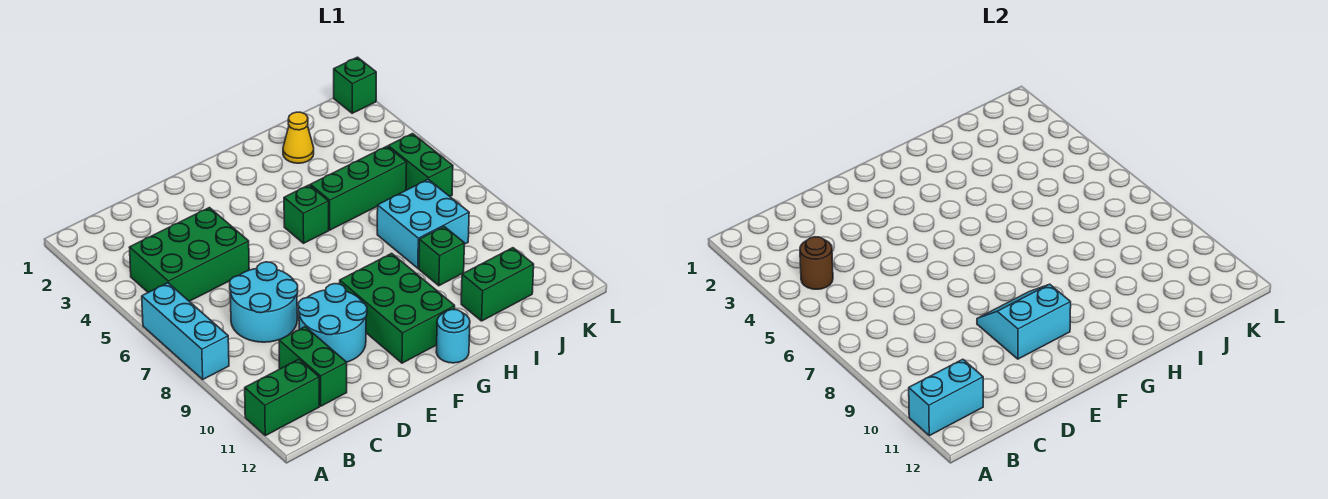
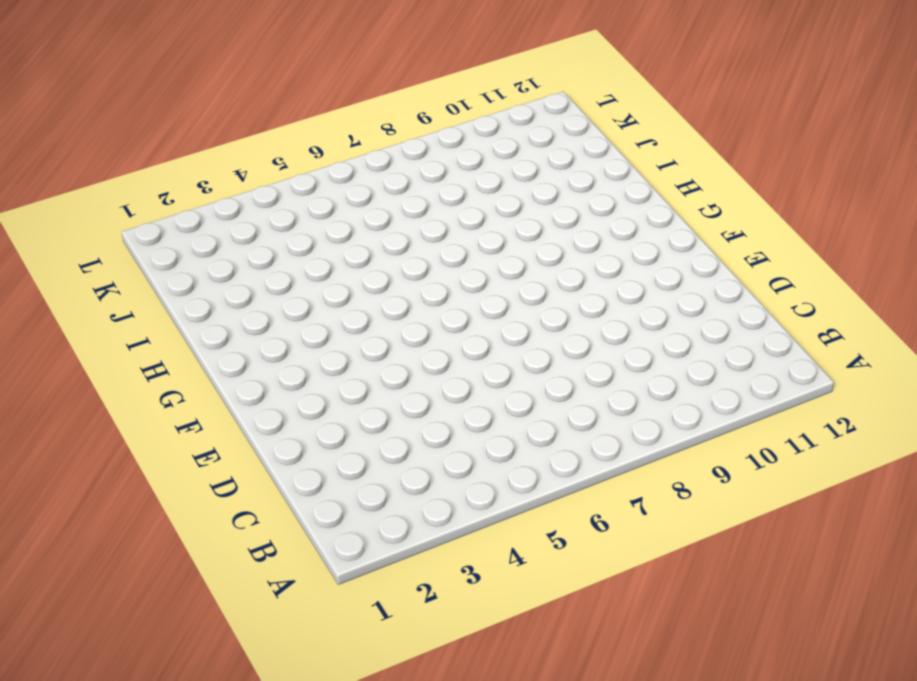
none -> cyan 1x3 brick [142,283,229,379]
none -> green 1x2 brick [245,359,319,436]
none -> green 2x3 brick [129,208,249,301]

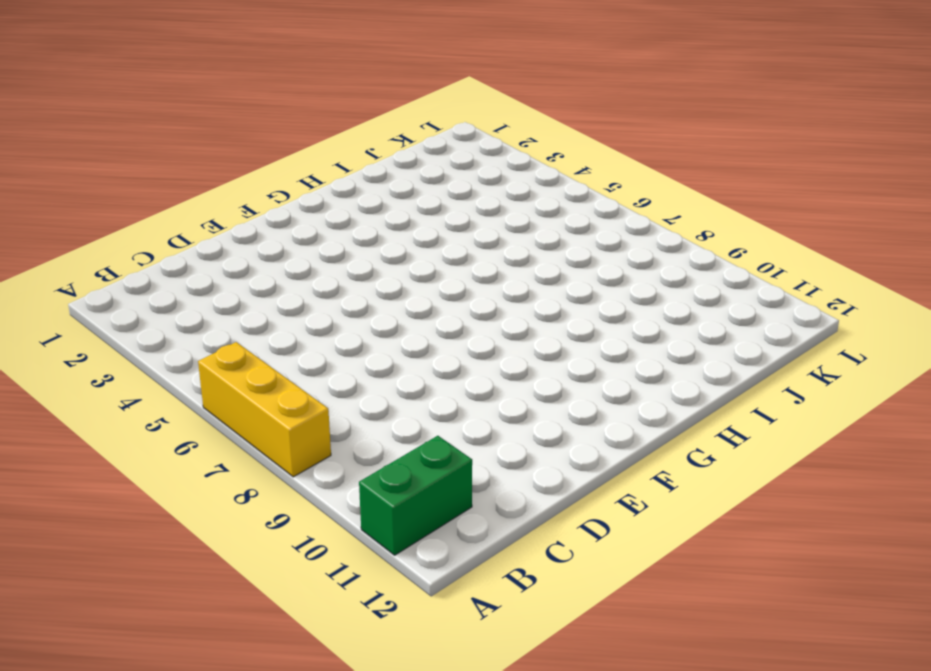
yellow 1x3 brick [198,342,331,477] -> cyan 1x3 brick [142,283,229,379]
none -> green 2x3 brick [129,208,249,301]
none -> cyan 2x2 round brick [230,262,298,342]
none -> green 1x2 brick [279,327,347,406]

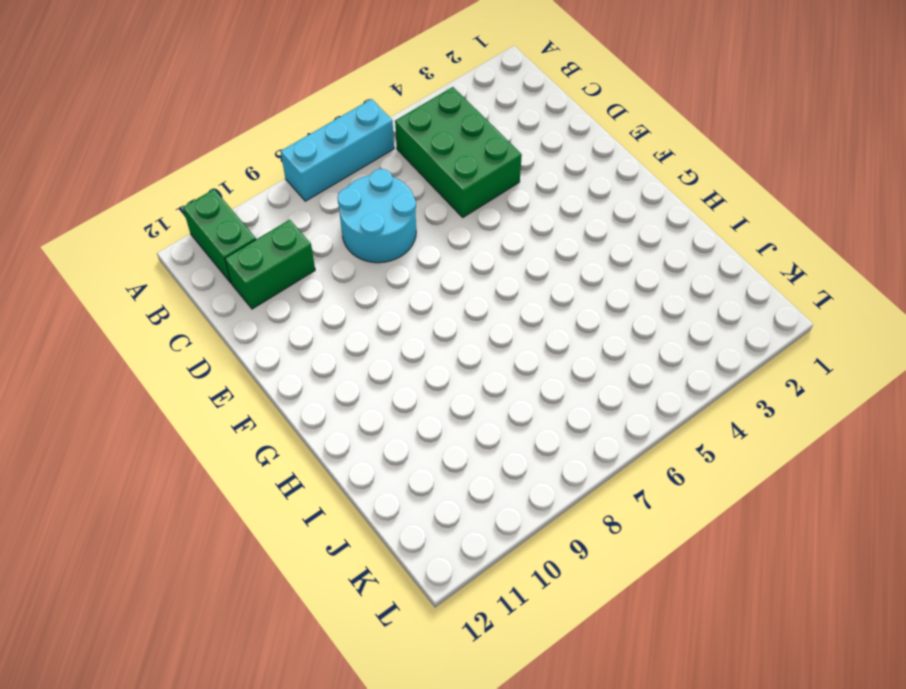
none -> cyan 2x2 round brick [298,284,367,362]
none -> green 2x3 brick [340,253,455,363]
none -> green 1x1 brick [284,185,329,243]

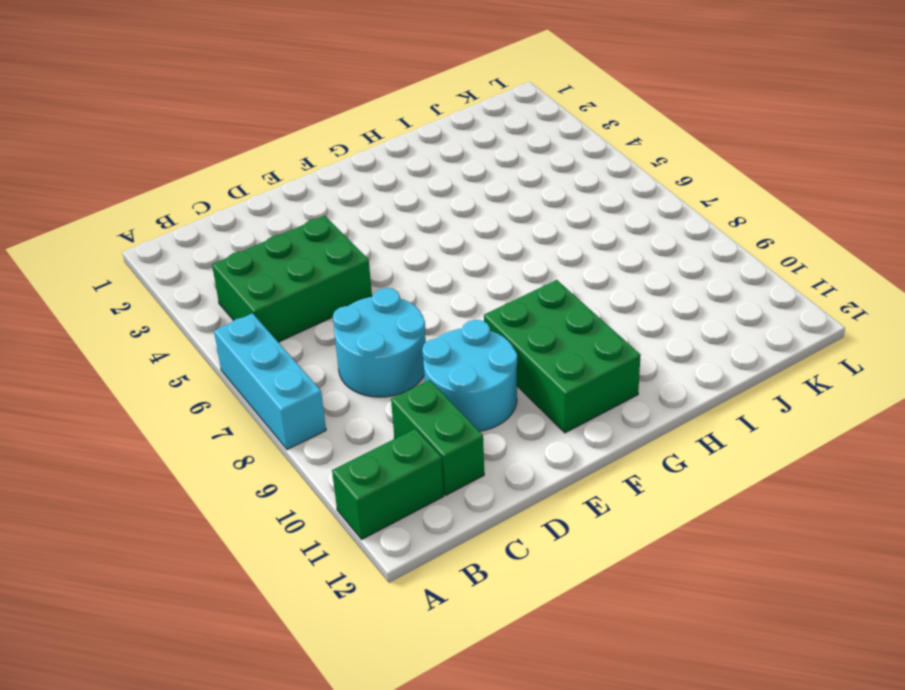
none -> green 1x1 brick [284,185,329,243]
none -> cyan 1x1 round brick [436,309,470,363]
none -> green 1x3 brick [310,146,407,230]

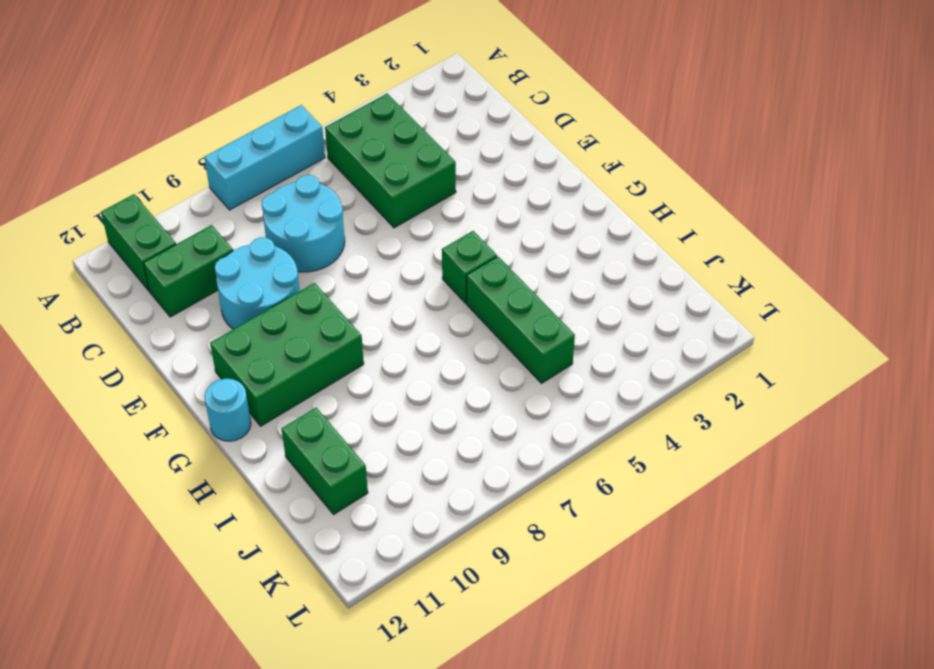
none -> yellow 1x1 cone [283,112,314,163]
none -> cyan 2x2 brick [377,179,469,268]
none -> green 1x1 brick [419,227,464,286]

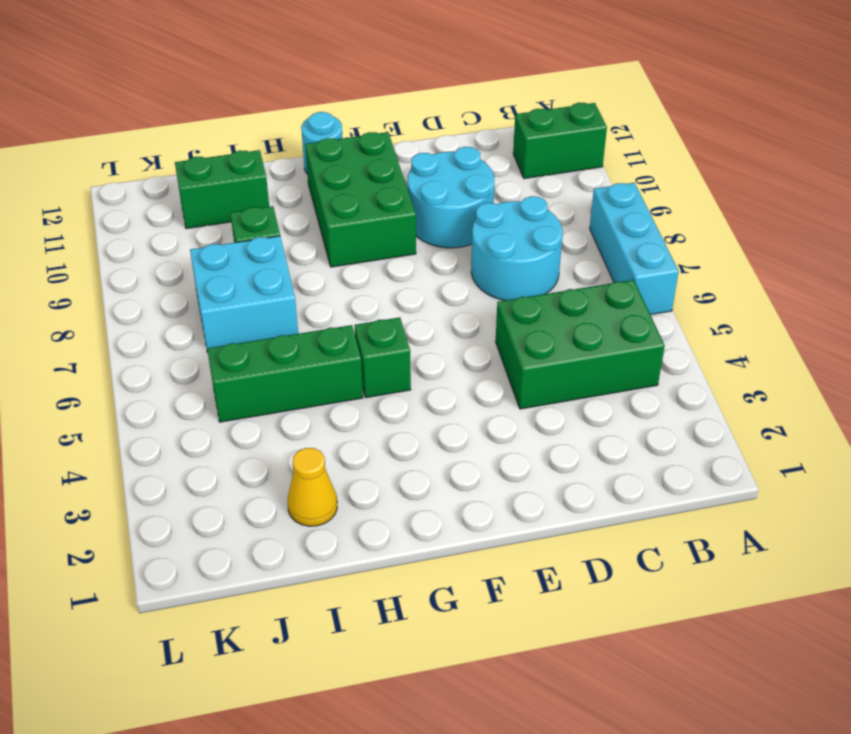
none -> green 1x2 brick [279,327,347,406]
none -> green 1x2 brick [388,134,453,196]
none -> green 1x1 brick [334,57,376,113]

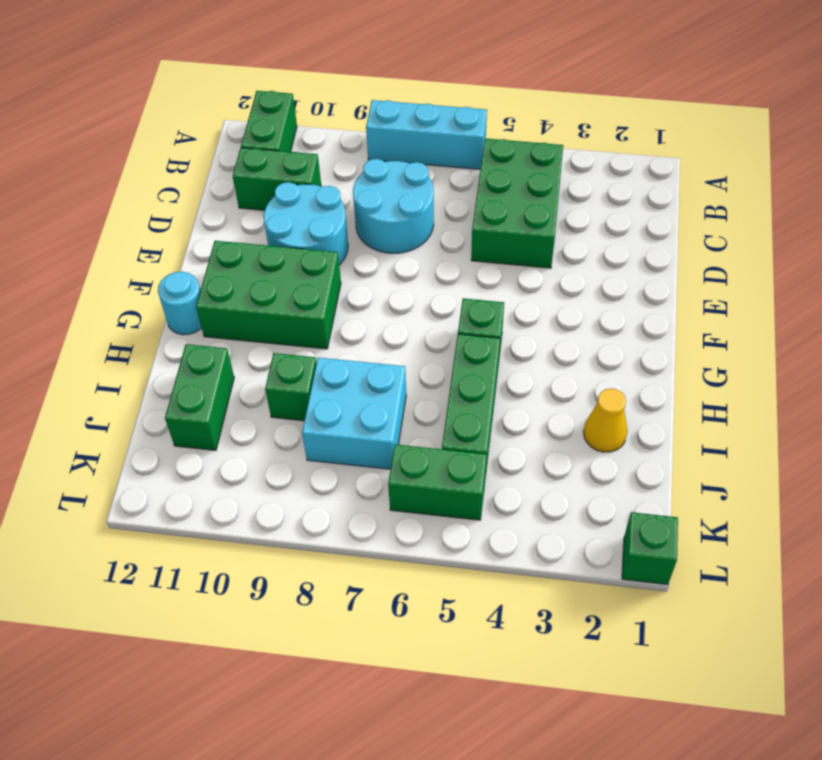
none -> cyan 1x2 brick [909,359,983,436]
none -> brown 1x1 round brick [800,237,833,289]
none -> cyan 2x2 slope [977,284,1071,359]

